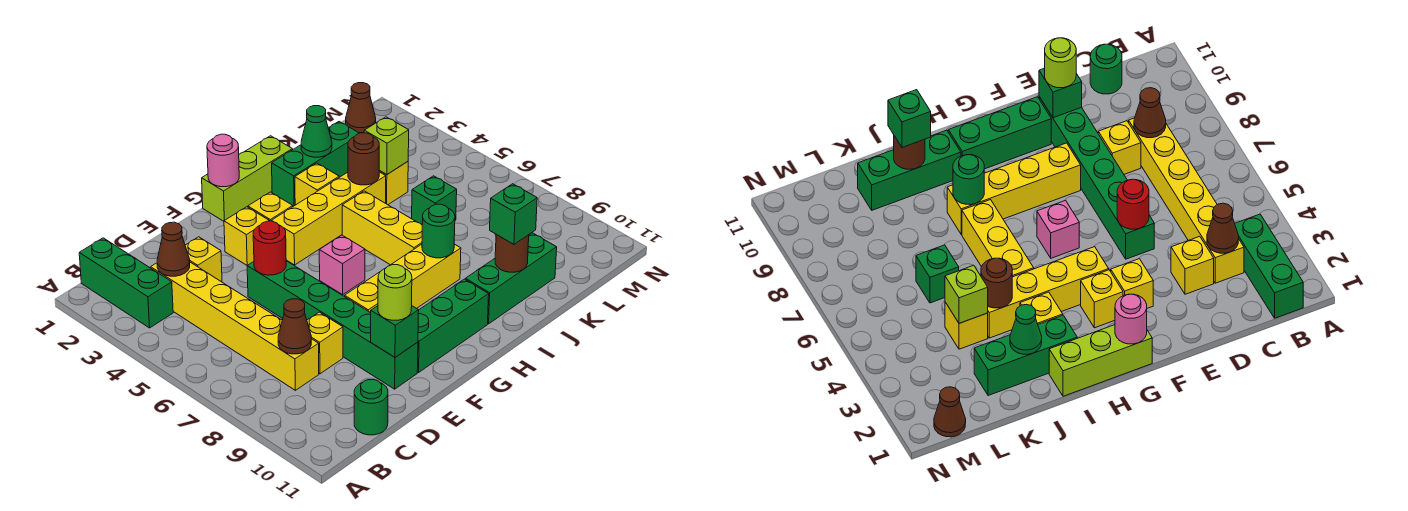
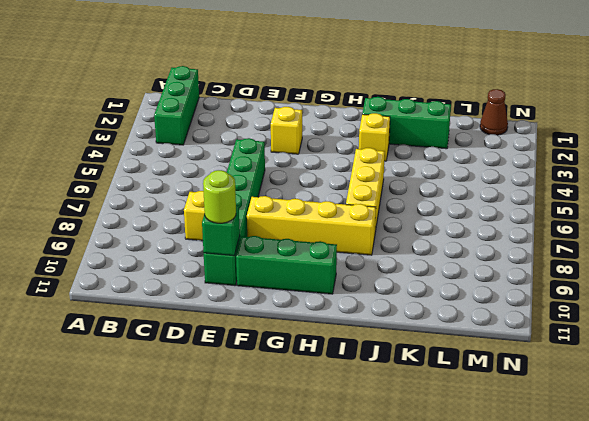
none -> yellow 1x6 brick [151,262,319,390]
none -> green 1x1 round brick [354,380,388,435]
none -> yellow 1x1 brick [185,237,222,282]
none -> lime 1x3 brick [202,136,292,221]

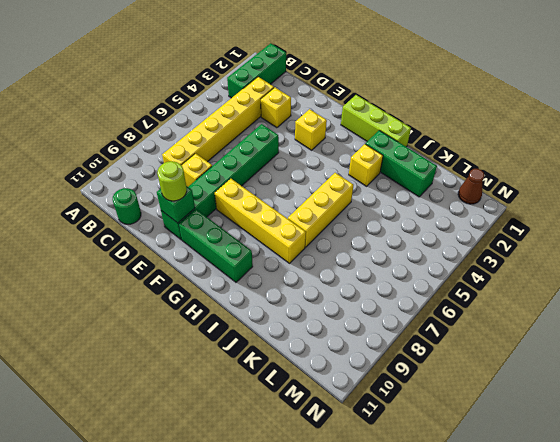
none -> yellow 1x1 brick [248,192,293,221]
none -> yellow 1x4 brick [272,172,386,265]
none -> pink 1x1 brick [319,235,365,295]
none -> green 1x3 brick [465,233,557,324]

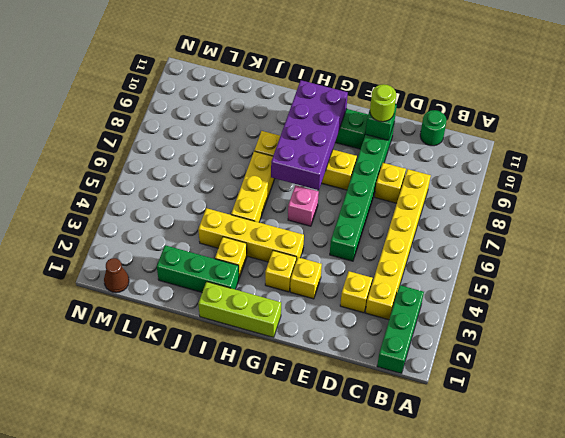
purple 2x4 brick [271,80,348,190] -> none
none -> green 1x3 brick [465,233,557,324]
none -> yellow 1x1 brick [379,162,408,205]
none -> green 1x1 brick [412,176,457,225]
none -> brown 1x1 cone [157,222,190,276]

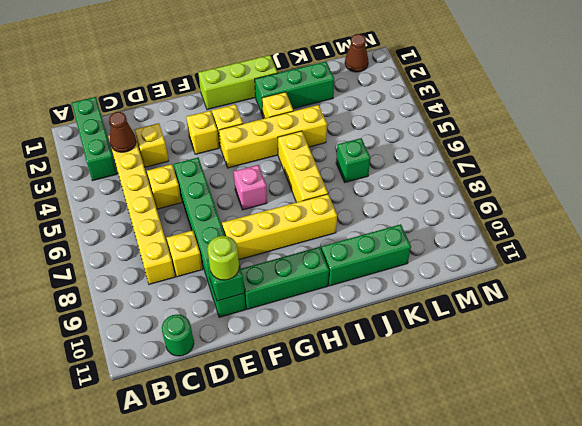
yellow 1x1 brick [147,164,182,209] -> yellow 1x1 brick moved to [379,162,408,205]
none -> brown 1x1 cone [278,299,311,354]
none -> red 1x1 round brick [253,221,286,275]
none -> pink 1x1 round brick [207,134,239,187]
none -> green 1x1 round brick [422,204,455,258]

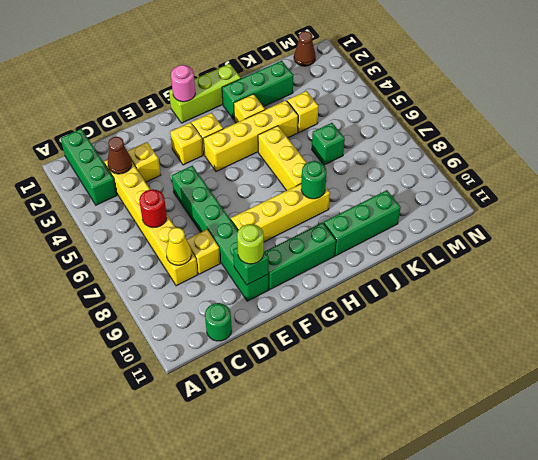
red 1x1 round brick [139,189,167,227] -> red 1x1 round brick moved to [253,221,286,275]
yellow 1x1 cone [166,228,192,265] -> brown 1x1 cone [278,299,311,354]
none -> pink 1x1 brick [319,235,365,295]
none -> green 1x1 cone [301,106,332,157]
none -> brown 1x1 round brick [348,133,379,185]
none -> brown 1x1 round brick [495,234,529,272]

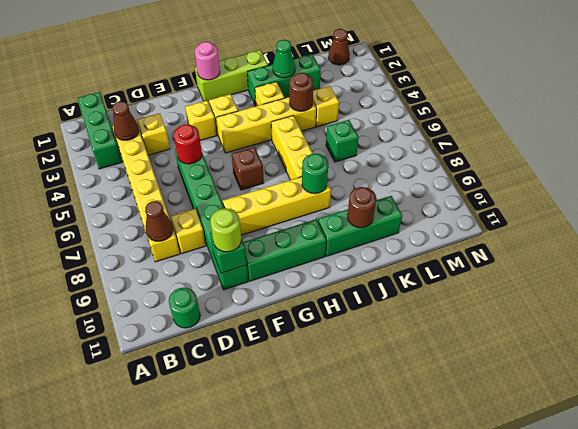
brown 1x1 brick [232,147,264,190] -> pink 1x1 brick [319,235,365,295]
none -> lime 1x1 brick [364,117,409,175]
none -> green 1x1 brick [490,184,537,244]

